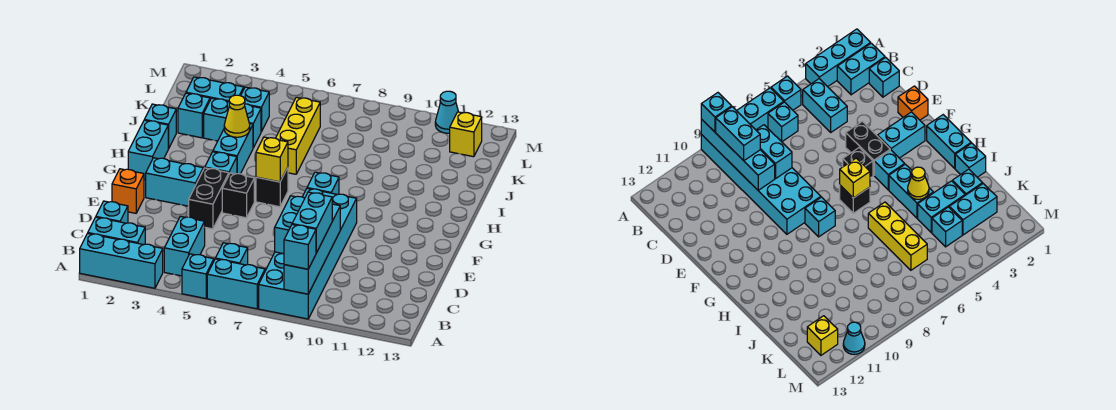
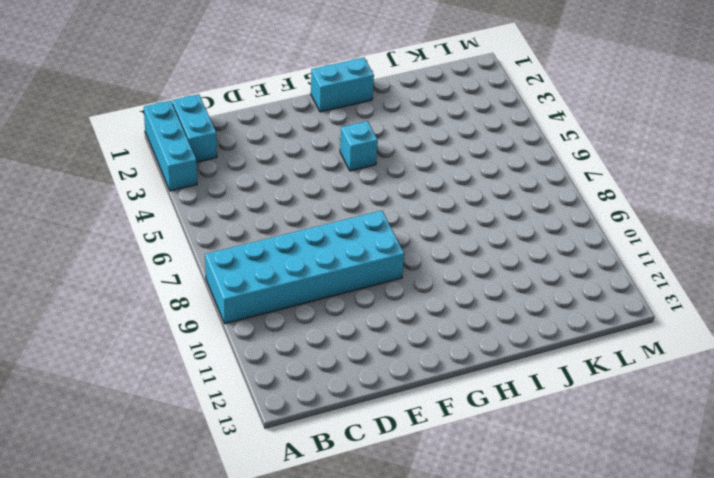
none -> cyan 1x1 brick [182,254,214,299]
none -> cyan 1x2 brick [207,259,265,309]
none -> cyan 1x2 brick [164,216,205,276]
none -> cyan 1x1 brick [216,243,248,265]

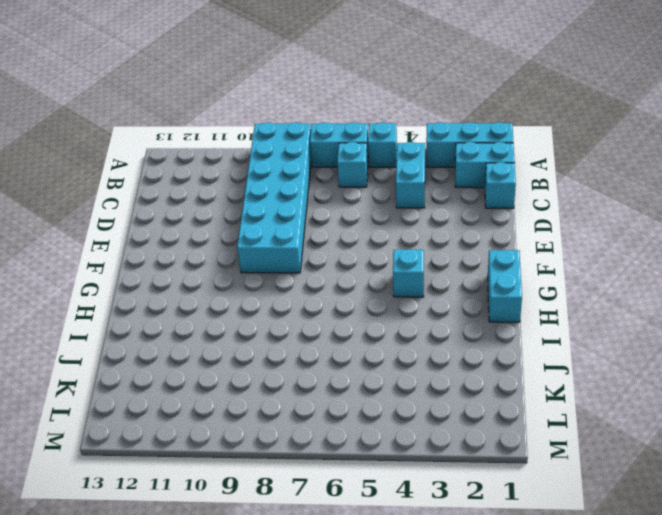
none -> orange 1x1 brick [112,169,144,213]
none -> black 1x2 brick [189,168,229,229]
none -> cyan 1x2 brick [146,158,203,206]
none -> black 1x1 brick [222,173,254,218]

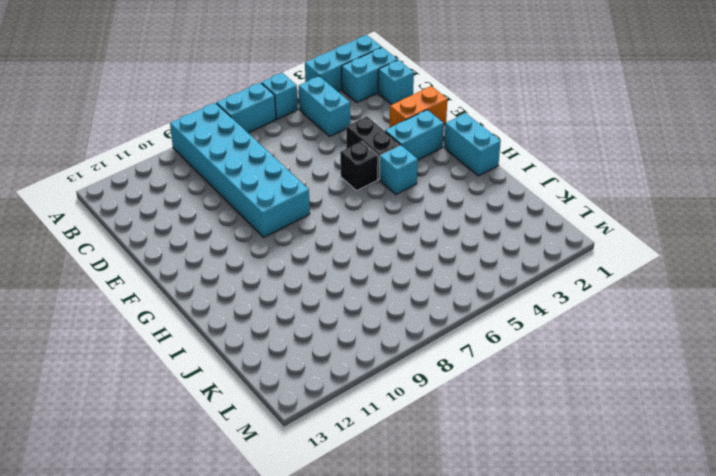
orange 1x2 brick [390,86,447,127] -> orange 1x1 brick [112,169,144,213]
none -> cyan 1x1 brick [216,243,248,265]
none -> black 1x1 brick [256,168,288,207]
none -> cyan 1x1 brick [307,172,339,195]
none -> cyan 1x2 brick [213,124,253,174]

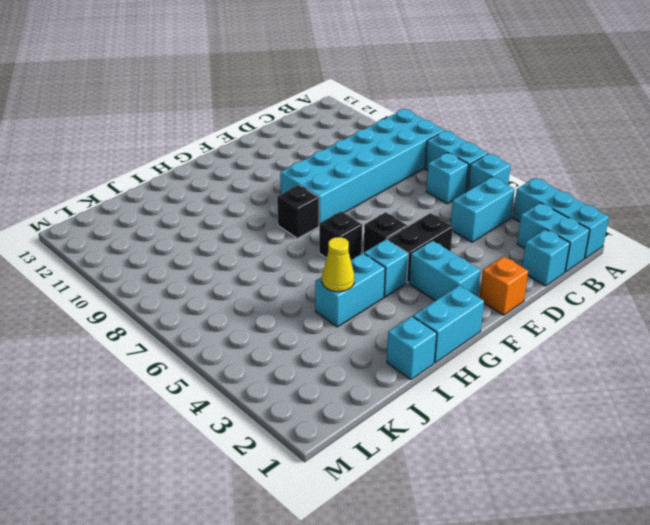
black 1x1 brick [277,185,319,238] -> cyan 1x1 brick [307,172,339,195]
none -> yellow 1x3 brick [276,97,320,174]
none -> cyan 1x1 brick [178,93,210,138]
none -> cyan 1x2 brick [204,98,261,148]
none -> cyan 1x2 brick [186,77,244,102]

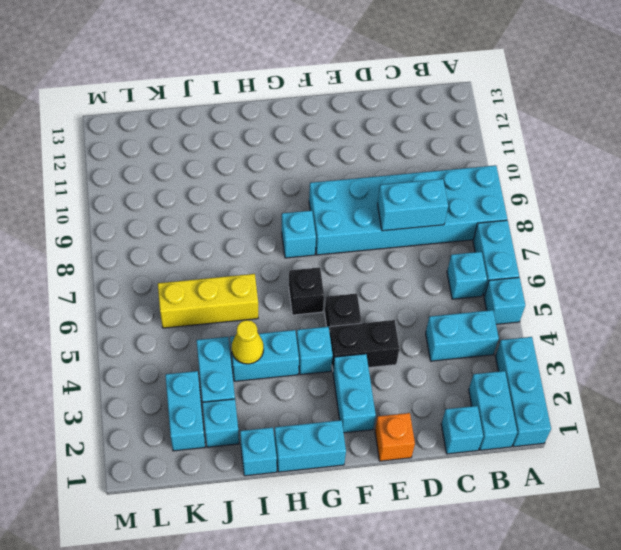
none -> cyan 1x1 brick [241,87,269,132]
none -> yellow 1x1 brick [450,112,482,157]
none -> cyan 1x1 cone [435,91,458,133]
none -> cyan 1x4 brick [284,204,340,294]

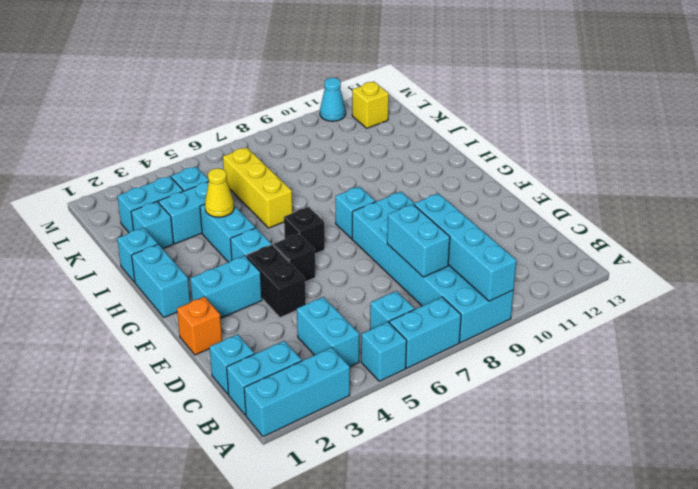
none -> yellow 1x1 brick [256,137,288,182]
none -> cyan 1x1 brick [284,225,316,269]
none -> cyan 1x2 brick [292,192,332,253]

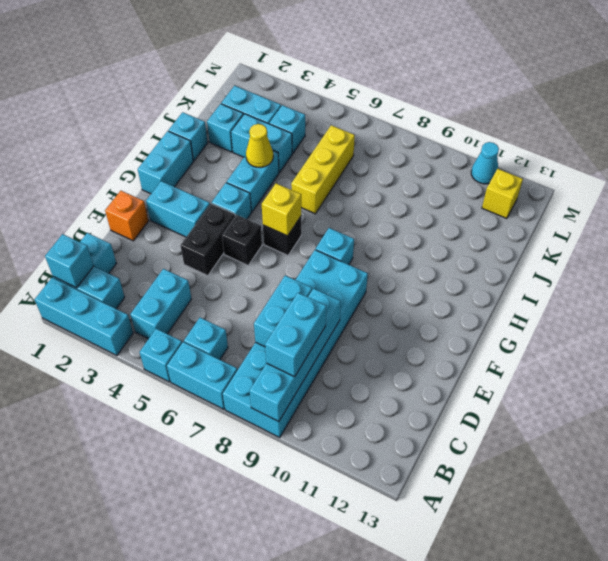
cyan 1x1 brick [45,234,94,288] -> cyan 1x1 brick moved to [284,225,316,269]

